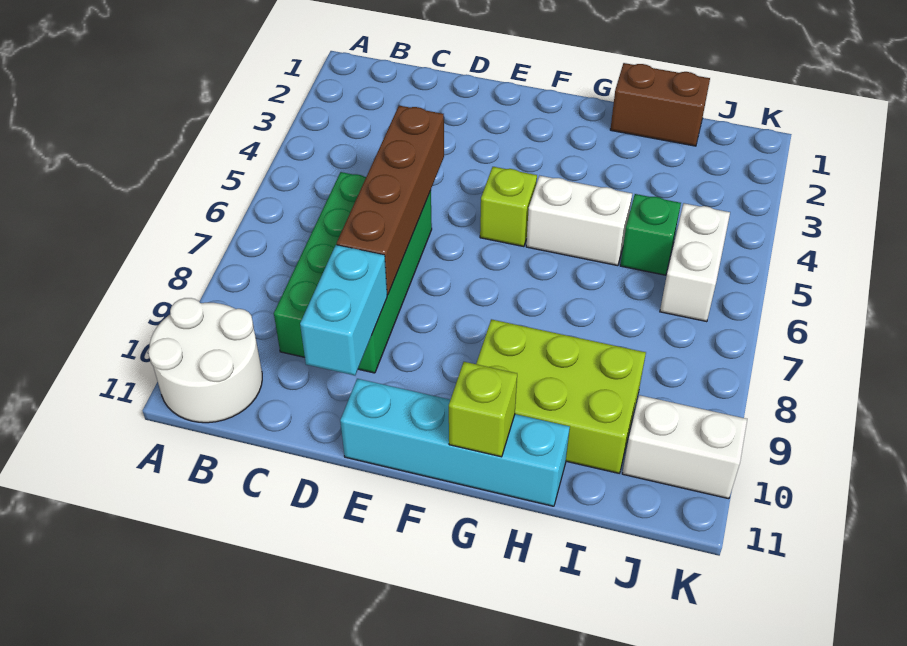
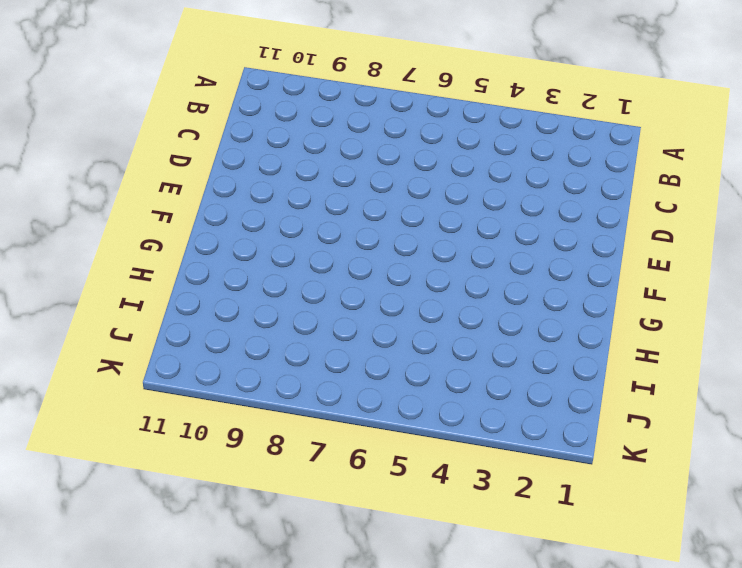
none -> white 2x2 round brick [148,298,262,423]
none -> green 2x4 brick [274,172,432,373]
none -> cyan 1x4 brick [340,379,570,506]

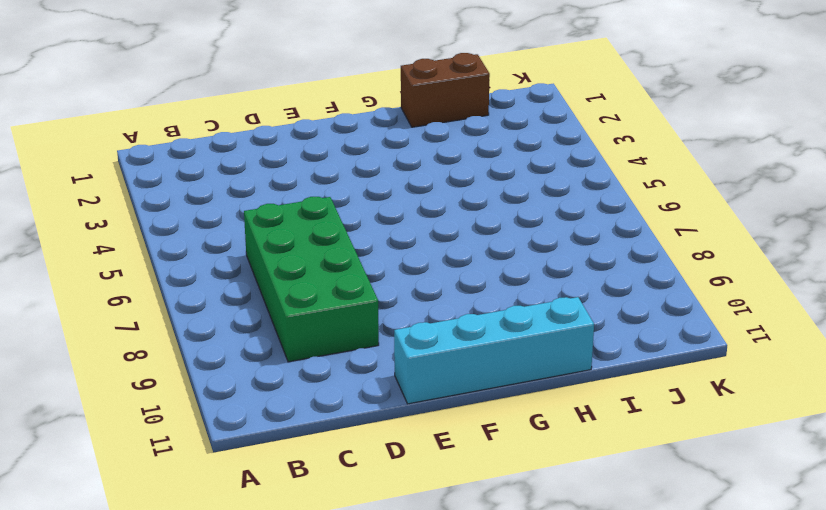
none -> white 2x2 round brick [148,298,262,423]
none -> lime 1x1 brick [480,167,537,247]
none -> white 1x2 brick [526,176,632,266]

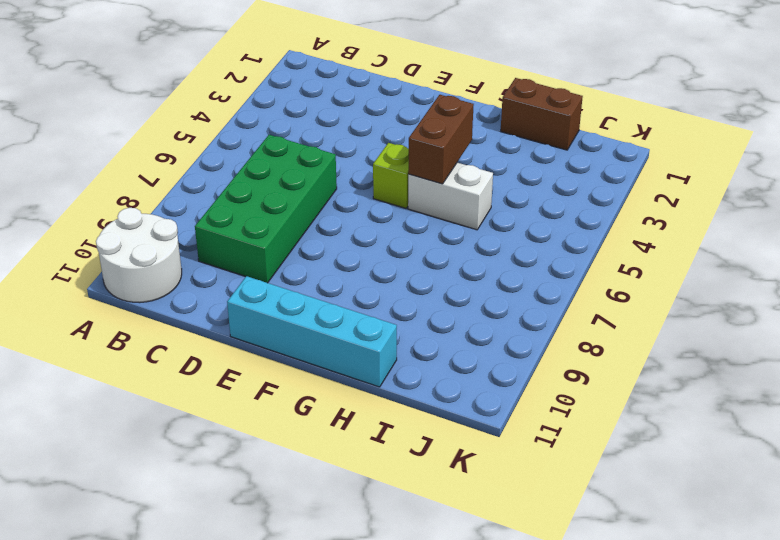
brown 1x2 brick [408,95,474,184] -> none
none -> lime 2x3 brick [476,319,646,473]
none -> green 1x1 brick [620,194,681,275]
none -> white 1x2 brick [660,203,730,322]

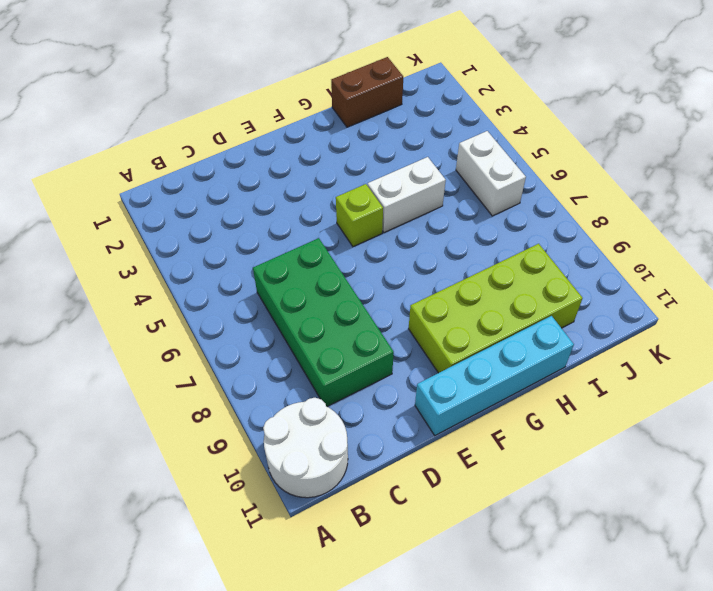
lime 2x4 brick [409,244,583,373] -> lime 2x3 brick [476,319,646,473]
none -> green 1x1 brick [620,194,681,275]
none -> white 1x2 brick [622,395,747,499]
none -> brown 1x4 brick [337,105,444,295]

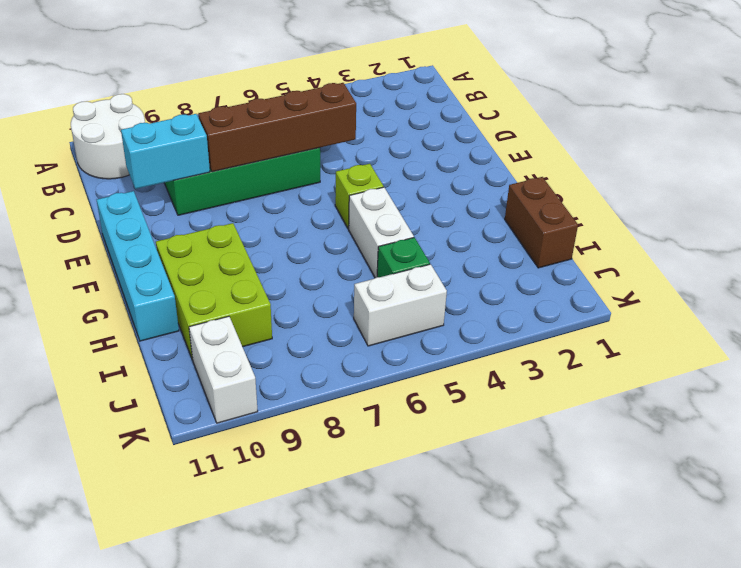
none -> lime 1x1 brick [449,362,517,457]

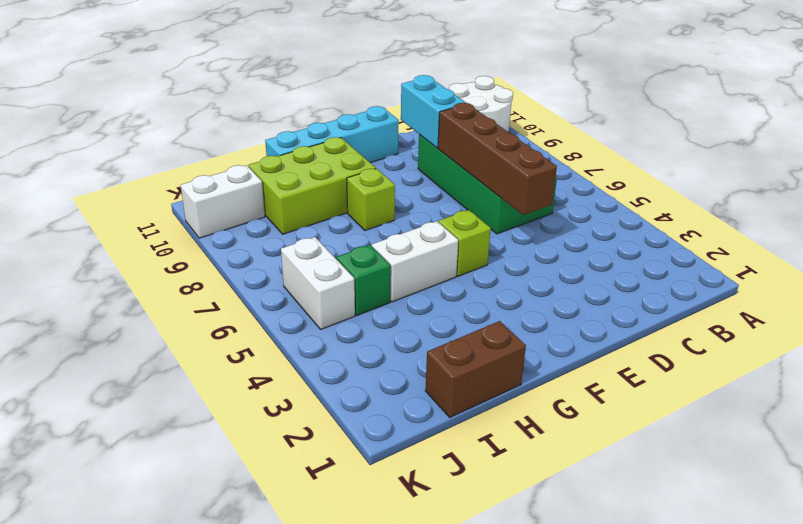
lime 1x1 brick [347,169,395,231] -> lime 1x1 brick moved to [449,362,517,457]

